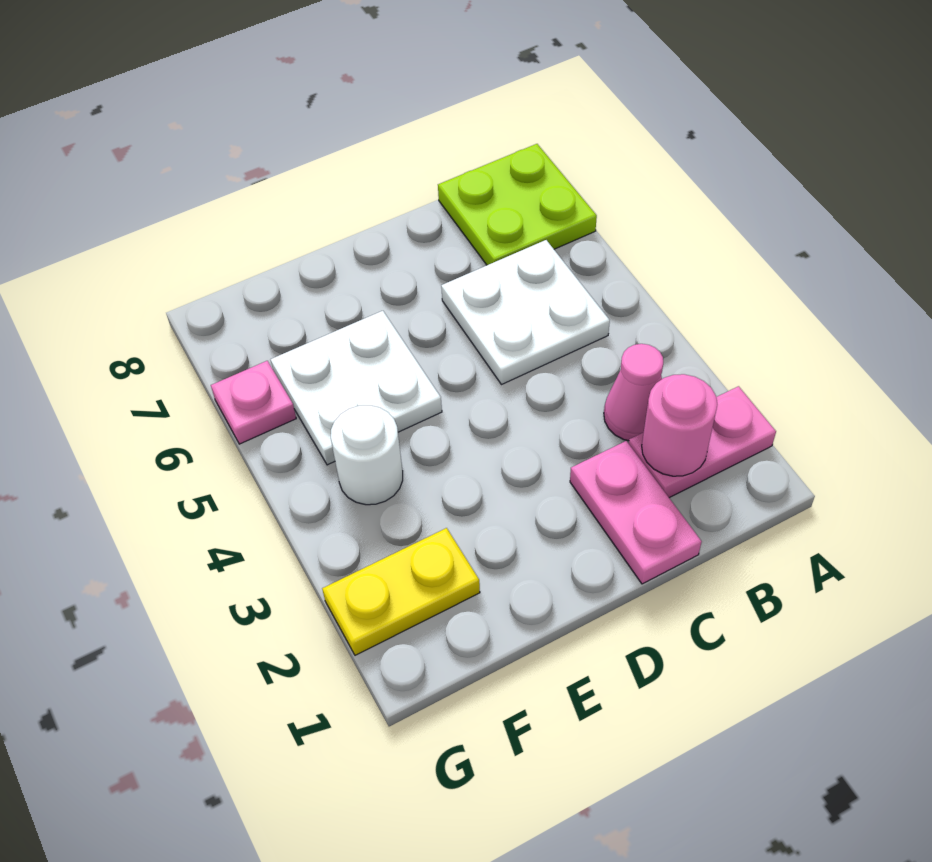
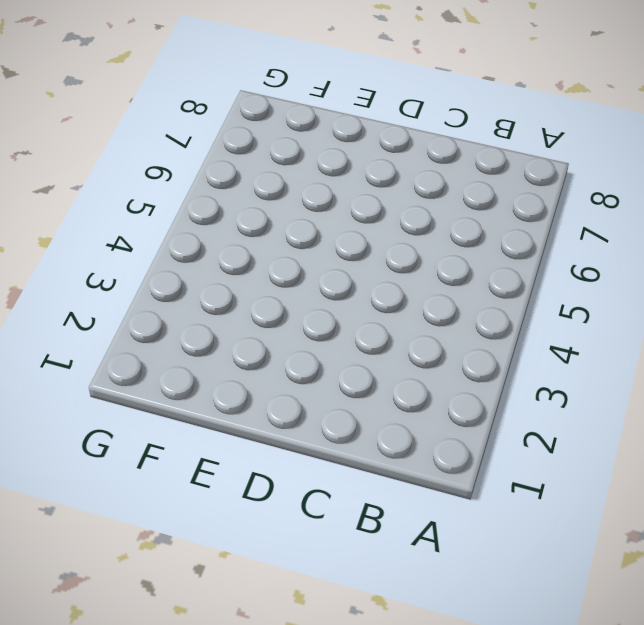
none -> pink 1x2 plate [629,386,776,498]
none -> lime 2x2 plate [438,144,597,265]

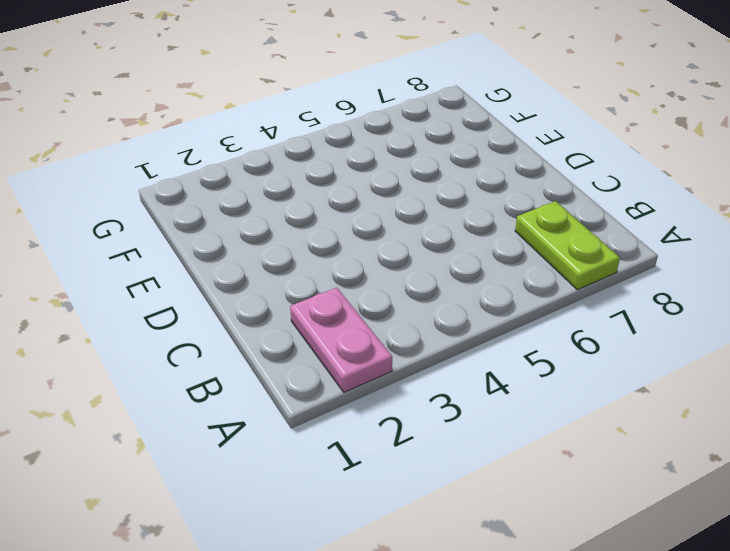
lime 1x2 plate [515,201,620,290] -> lime 2x2 plate [438,144,597,265]
none -> pink 1x1 cone [604,344,663,441]
none -> white 2x2 plate [441,240,610,385]

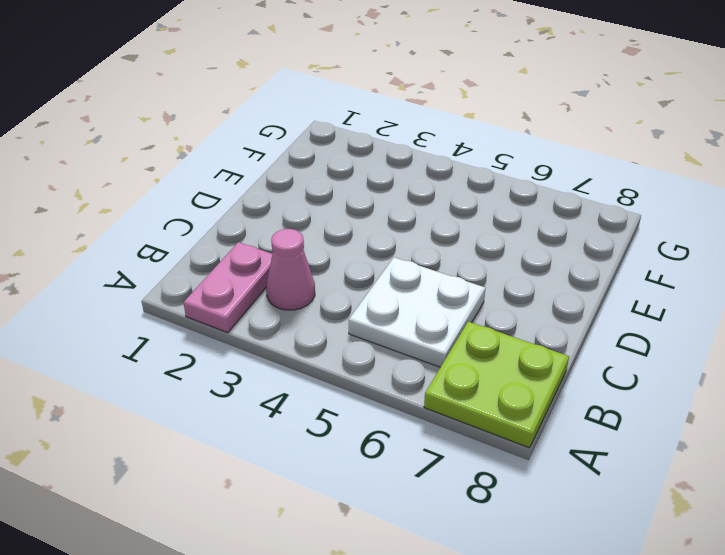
none -> pink 1x2 plate [570,441,702,584]
none -> white 2x2 plate [270,311,442,465]

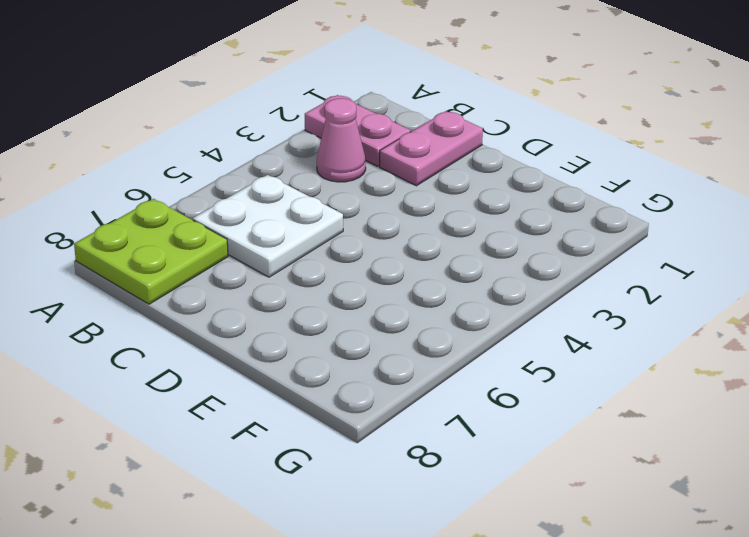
none -> white 2x2 plate [270,311,442,465]
none -> yellow 1x2 plate [322,528,480,655]

